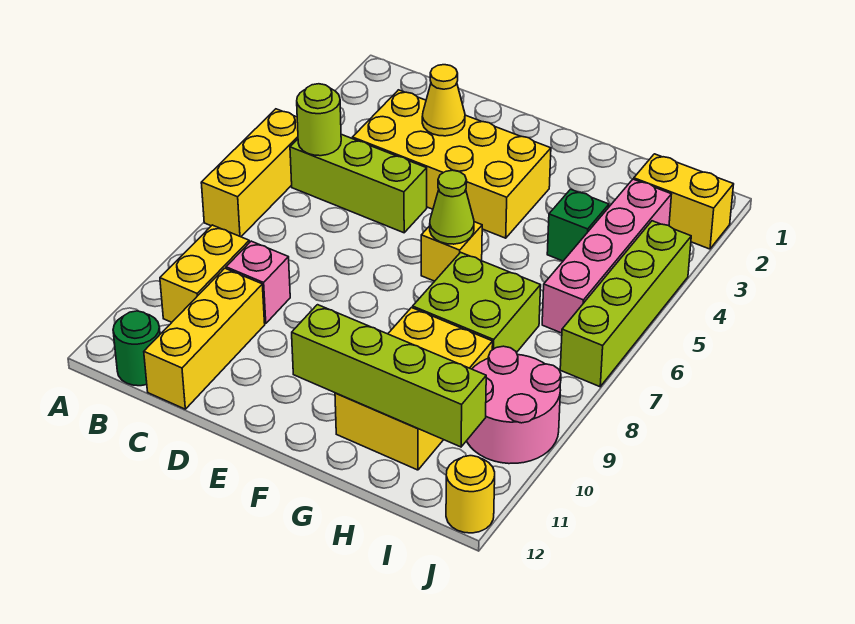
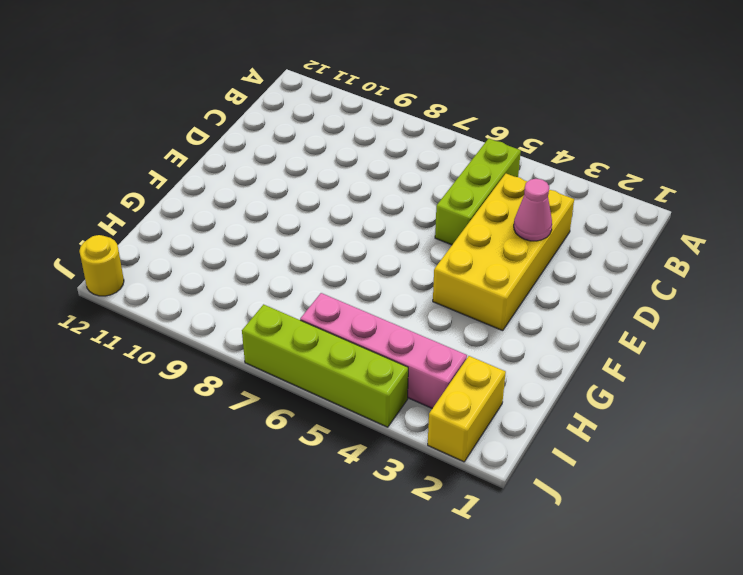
pink 1x1 cone [514,179,552,241] -> yellow 1x1 cone [422,65,465,136]
none -> yellow 1x3 brick [201,109,298,237]
none -> yellow 1x2 brick [160,225,249,322]
none -> green 1x1 round brick [113,311,160,386]

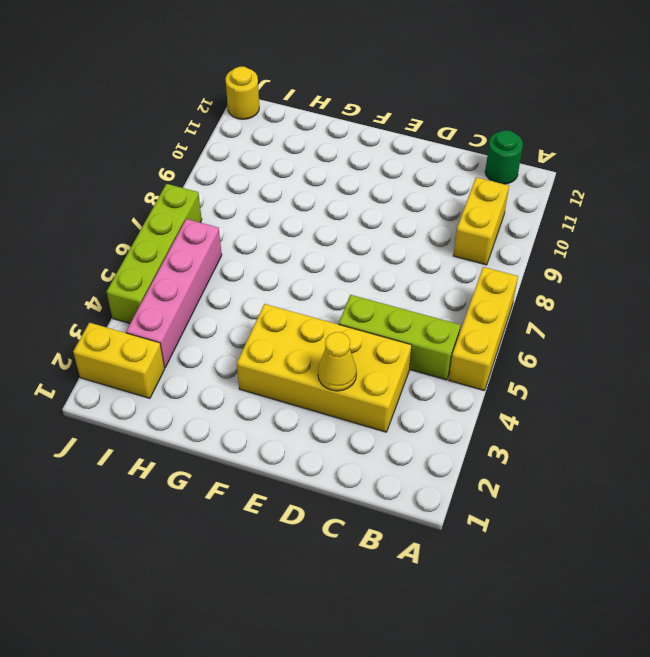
none -> pink 1x1 brick [226,241,290,324]
none -> yellow 1x3 brick [144,268,265,409]
none -> yellow 1x1 brick [421,222,482,281]

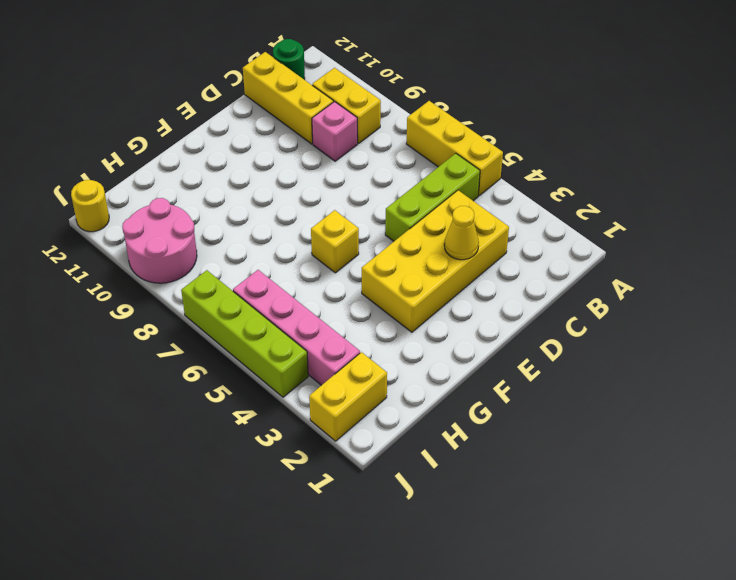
none -> lime 2x2 brick [413,252,541,352]
none -> yellow 2x3 brick [335,308,493,470]
none -> green 1x1 brick [547,189,609,261]

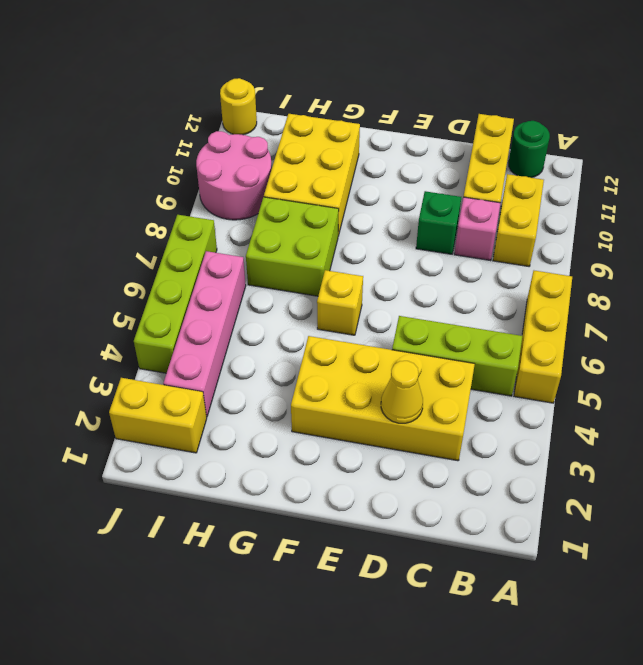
green 1x1 brick [416,191,461,254] -> green 1x1 brick moved to [547,189,609,261]
none -> lime 1x1 round brick [297,84,341,156]
none -> lime 1x1 cone [430,170,474,244]
none -> lime 1x4 brick [292,305,486,447]

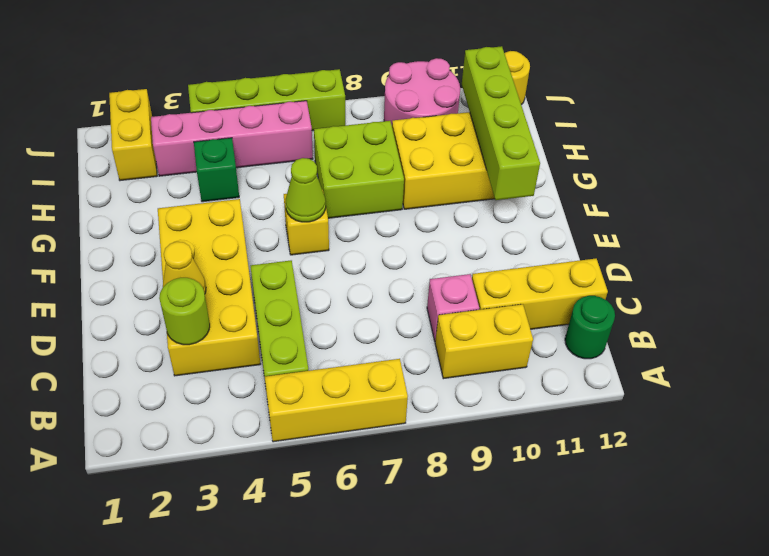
lime 1x1 round brick [159,278,210,345] -> lime 1x1 round brick moved to [297,84,341,156]

